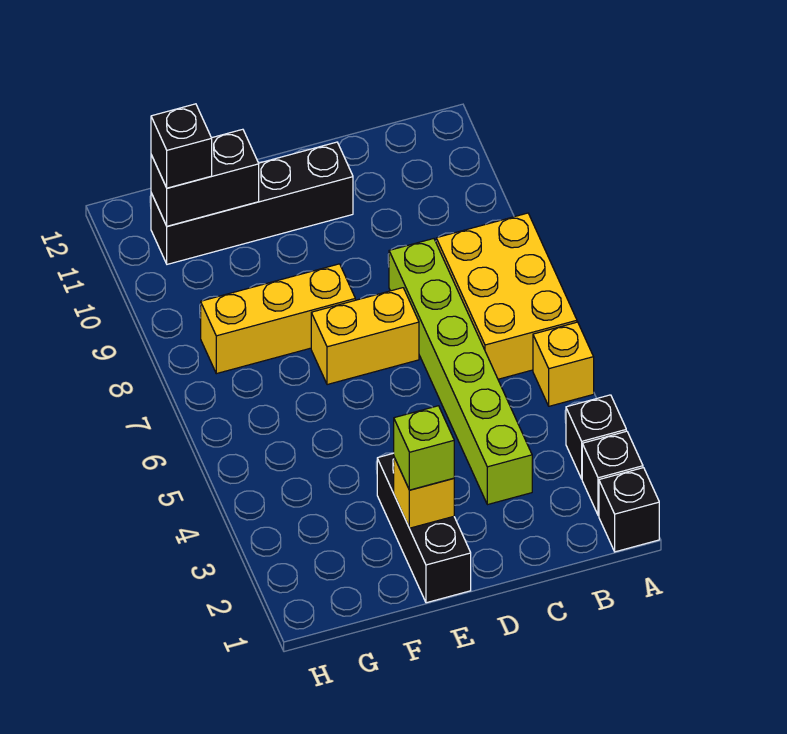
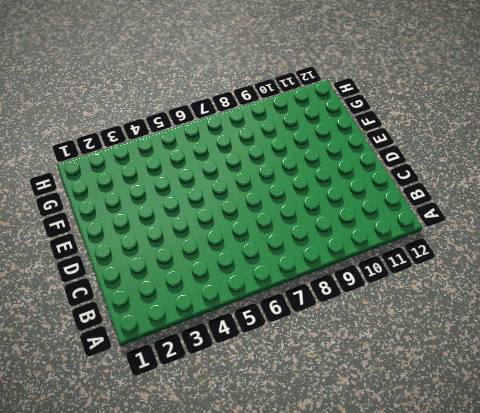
none -> black 1x1 brick [599,468,659,552]
none -> black 1x1 brick [582,431,643,516]
none -> black 1x1 brick [566,395,626,479]

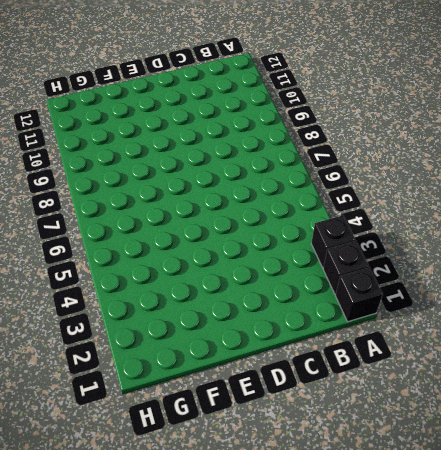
none -> yellow 1x1 brick [533,322,594,406]
none -> yellow 2x3 brick [436,213,577,379]
none -> lime 1x6 brick [389,239,532,505]

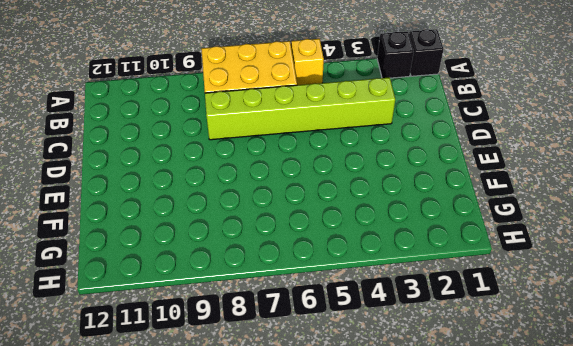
none -> black 1x1 brick [566,395,626,479]
none -> yellow 1x2 brick [311,288,419,385]
none -> black 1x4 brick [151,142,353,264]

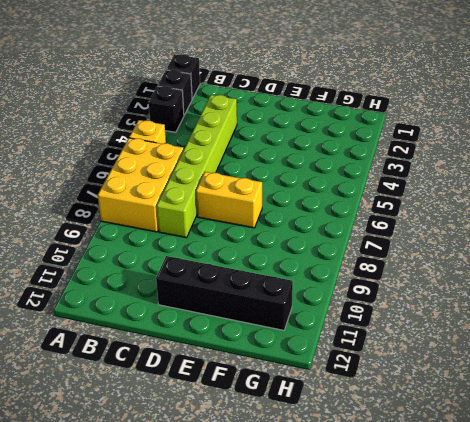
none -> black 1x3 brick [377,453,471,603]
none -> yellow 1x3 brick [201,264,355,374]
none -> yellow 1x1 brick [394,458,454,528]

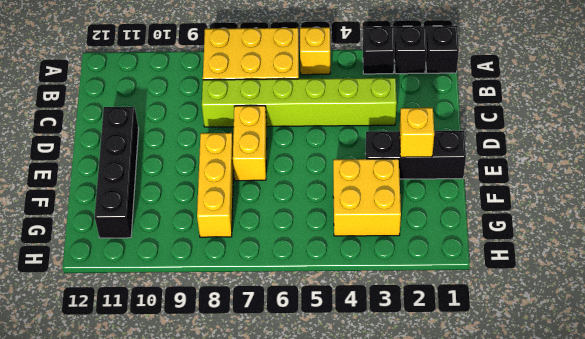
yellow 2x2 brick [333,159,401,236] -> none
none -> black 1x2 brick [151,129,259,226]
none -> lime 1x1 brick [394,406,454,490]
none -> black 1x1 brick [151,104,212,188]

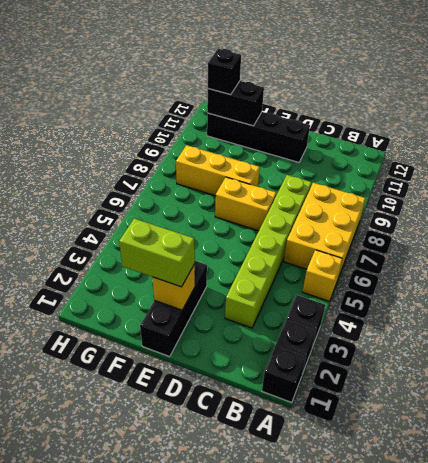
lime 1x2 brick [119,219,195,287] -> lime 1x1 brick [394,406,454,490]

